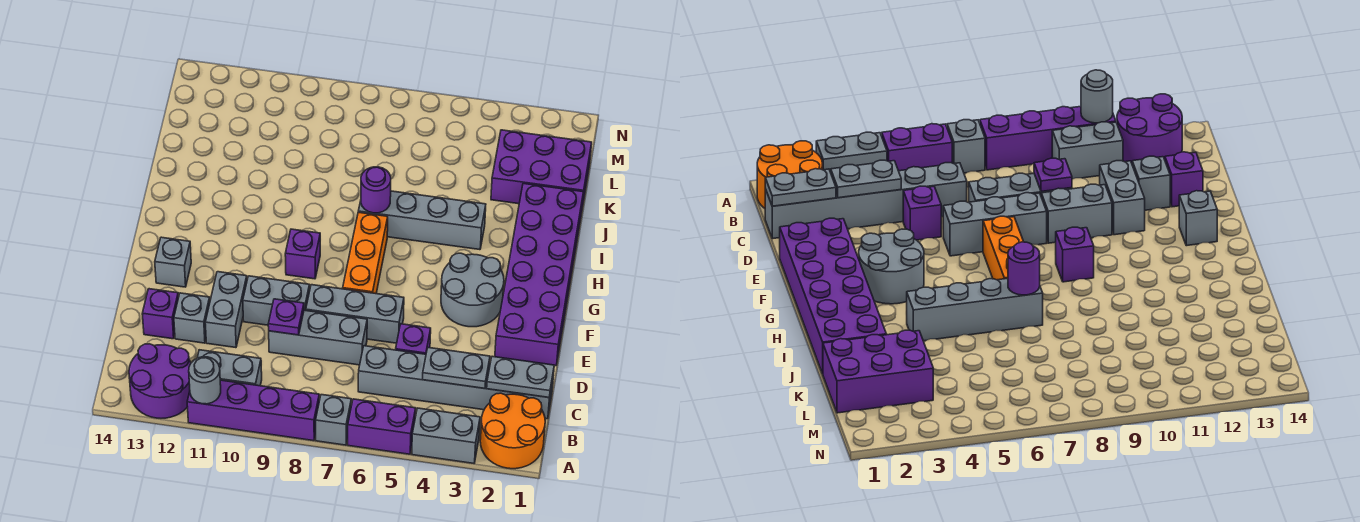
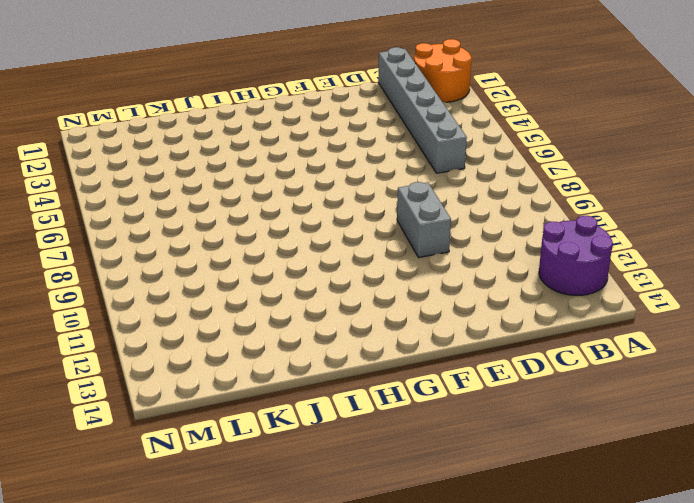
none -> grey 1x2 brick [412,408,480,463]
none -> purple 1x2 brick [348,399,416,454]
none -> grey 1x1 brick [316,395,351,445]

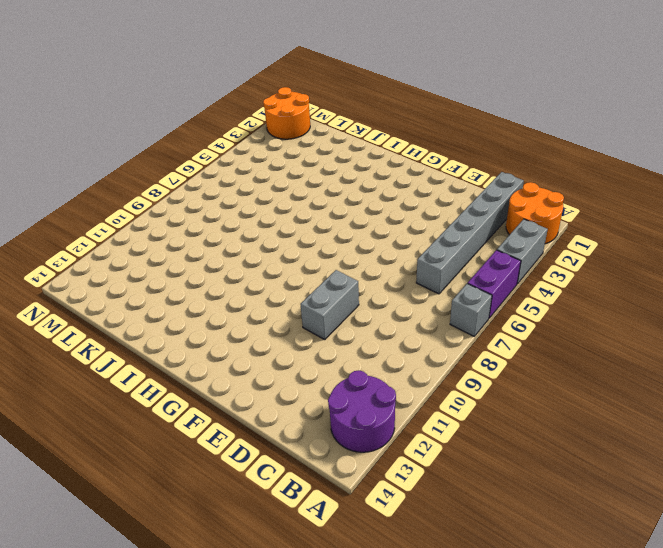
orange 2x2 round brick [263,87,310,139] -> none
none -> purple 1x4 brick [187,380,319,441]
none -> grey 1x2 brick [197,350,262,386]
none -> purple 1x1 brick [396,324,431,354]

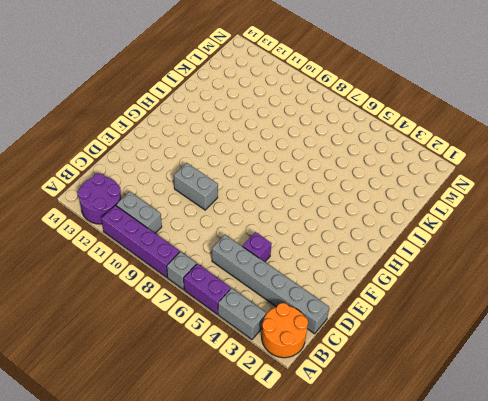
none -> grey 1x3 brick [269,310,367,365]
none -> grey 1x2 brick [205,272,247,348]
none -> grey 1x1 brick [174,293,210,343]

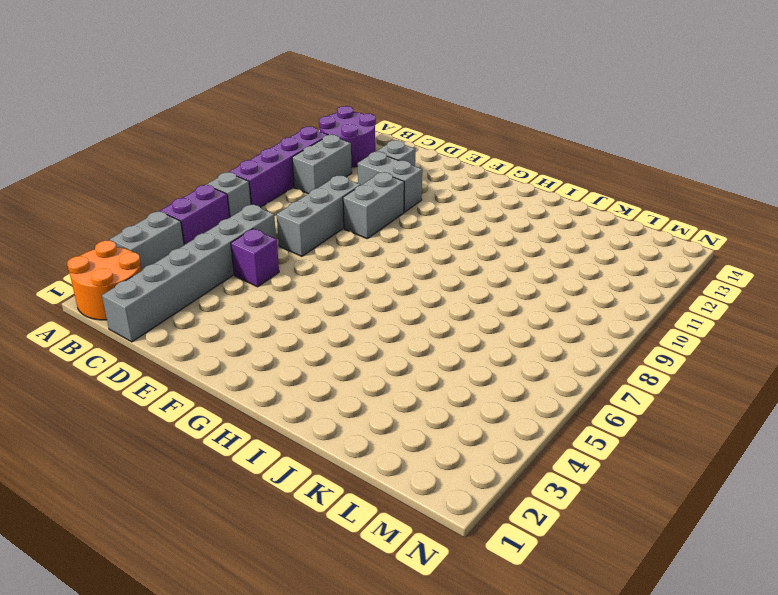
none -> purple 1x1 brick [142,289,178,339]
none -> purple 2x6 brick [495,183,583,366]
none -> grey 1x3 brick [306,285,404,343]

